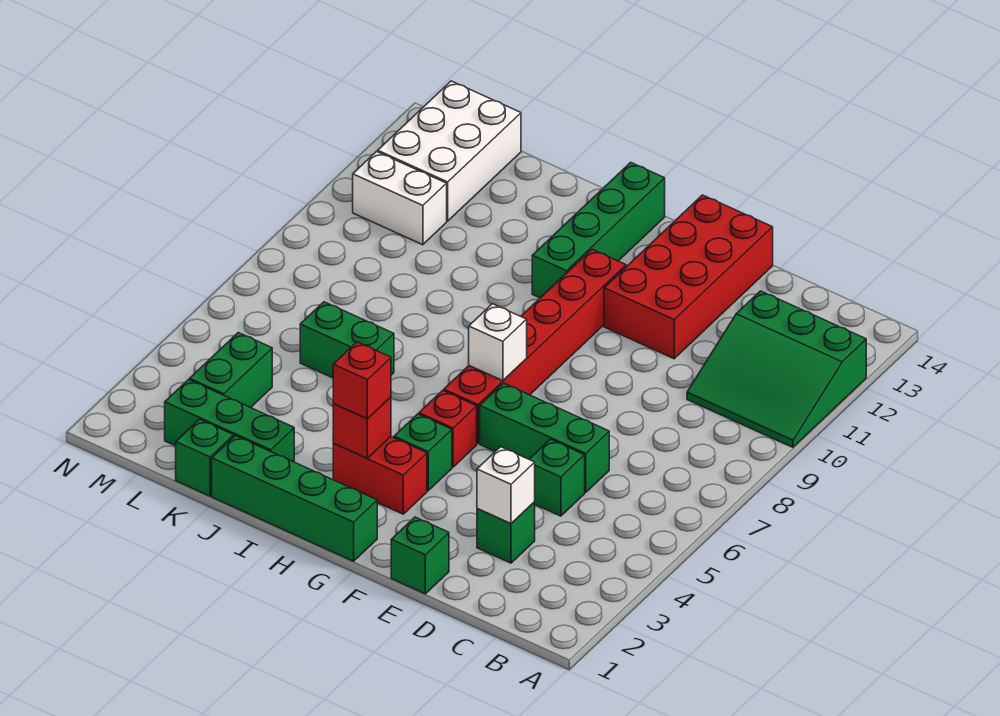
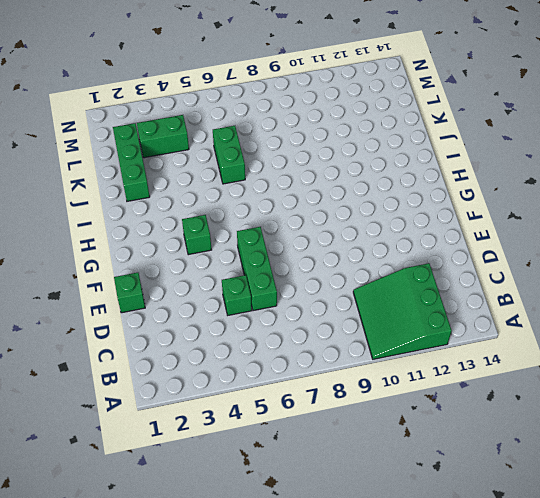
none -> green 1x1 brick [477,502,535,563]
none -> red 2x4 brick [604,195,773,359]
none -> green 1x4 brick [212,436,377,561]

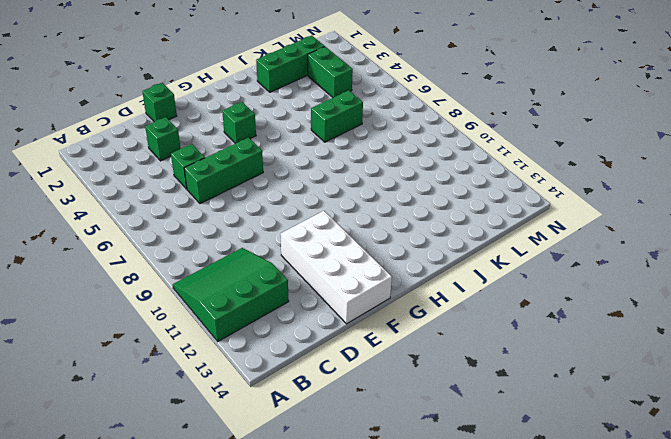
white 2x4 brick [280,211,392,324] -> red 2x4 brick [604,195,773,359]
none -> green 1x4 brick [212,436,377,561]
none -> red 1x2 brick [333,437,427,514]
none -> red 1x1 brick [419,390,477,467]

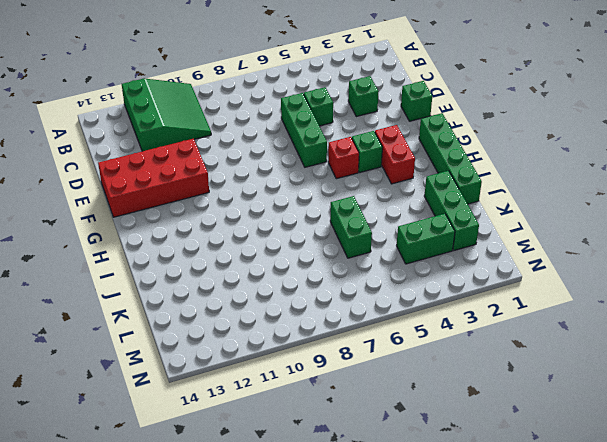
none -> red 1x6 brick [444,249,626,444]
none -> green 1x4 brick [532,162,665,298]
none -> green 1x1 brick [176,419,234,496]

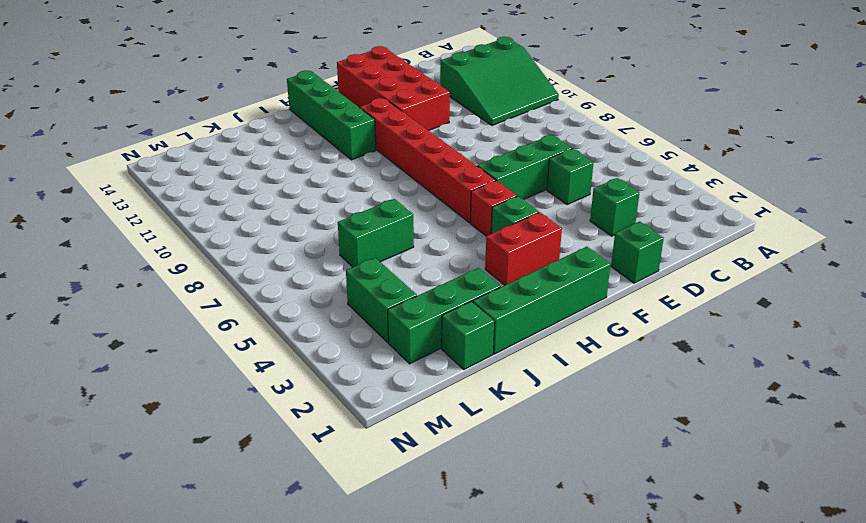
none -> white 1x2 brick [353,152,447,245]
none -> white 2x3 brick [378,81,521,221]
none -> white 1x1 brick [477,447,535,523]

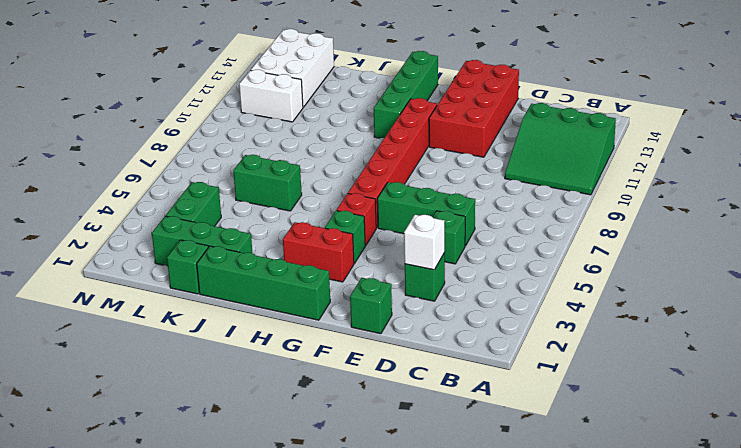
none -> white 1x1 brick [469,304,527,381]
none -> red 1x1 brick [333,397,391,458]
none -> red 1x1 brick [333,342,391,419]

